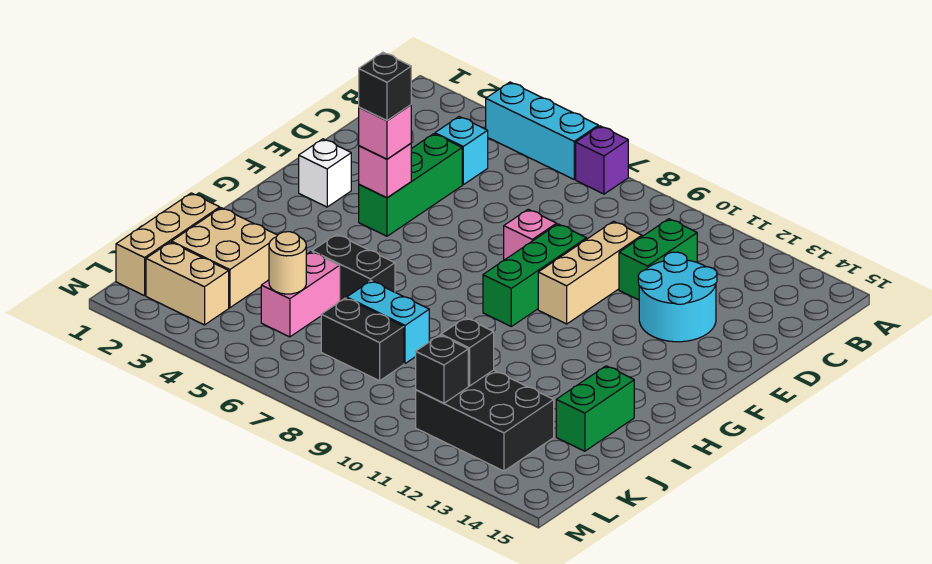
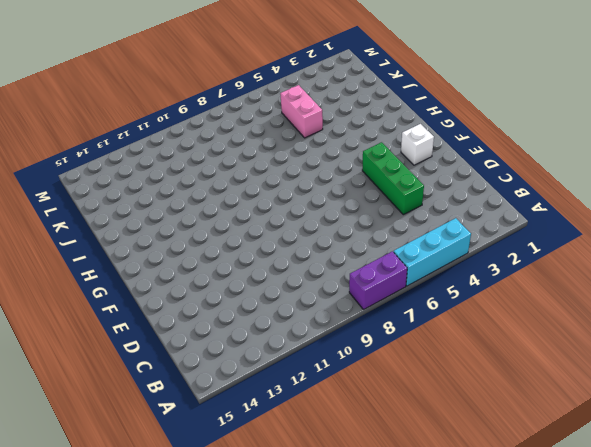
purple 1x2 brick [349,251,407,310] -> purple 1x1 brick [576,126,628,194]
none -> cyan 1x1 brick [435,117,488,185]
none -> green 1x2 brick [619,219,697,300]
none -> tan 1x3 brick [538,221,642,324]

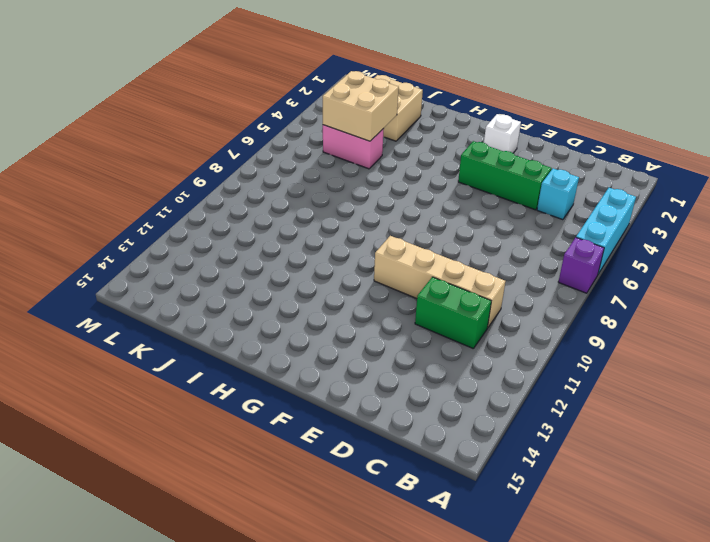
tan 1x4 brick [374,236,505,328] -> tan 1x3 brick [538,221,642,324]
tan 2x2 brick [323,71,399,141] -> tan 1x1 round brick [269,232,306,294]
none -> cyan 2x2 round brick [638,252,717,342]
none -> pink 1x1 brick [504,209,557,260]
none -> green 1x3 brick [483,224,587,326]

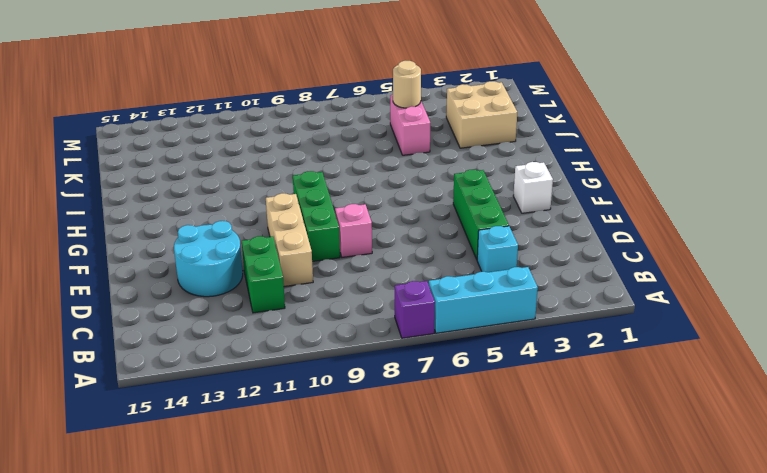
none -> black 1x2 brick [312,234,395,301]
none -> green 1x2 brick [556,366,634,451]
none -> tan 1x3 brick [116,193,220,296]

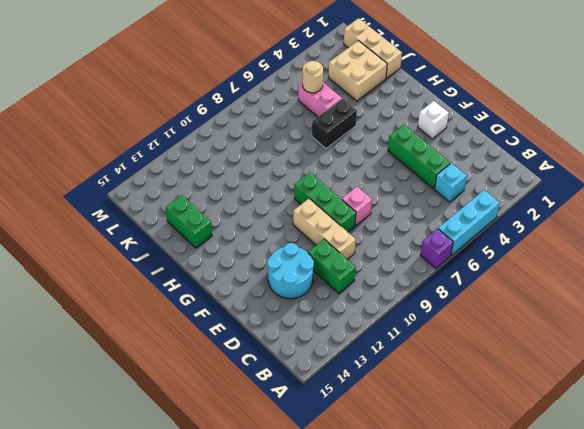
none -> cyan 1x2 brick [347,281,429,364]
none -> black 1x2 brick [321,298,404,381]
none -> black 2x3 brick [416,370,554,471]

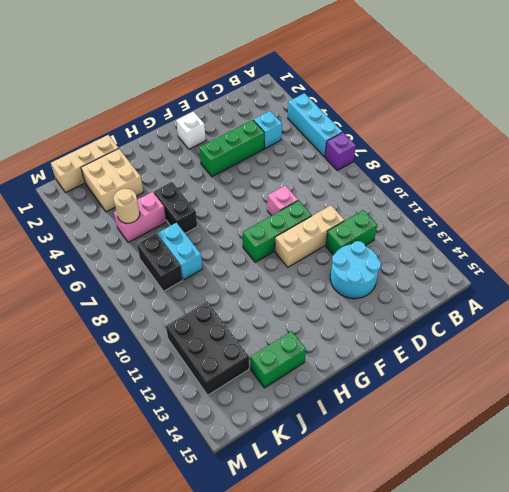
none -> tan 1x2 brick [146,242,229,325]
none -> pink 1x1 brick [359,143,411,198]
none -> black 1x1 brick [441,318,494,386]

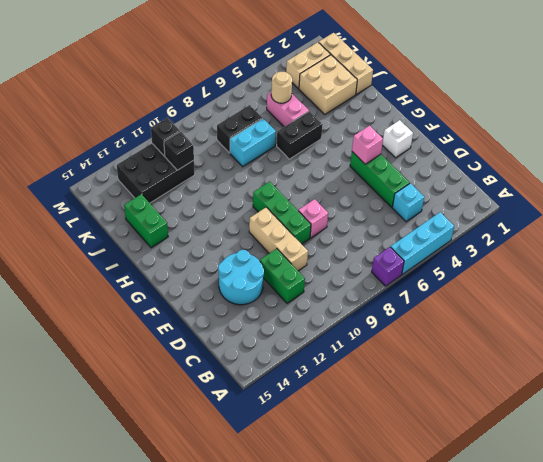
none -> pink 1x1 brick [359,105,411,159]
none -> black 1x1 brick [359,52,411,121]

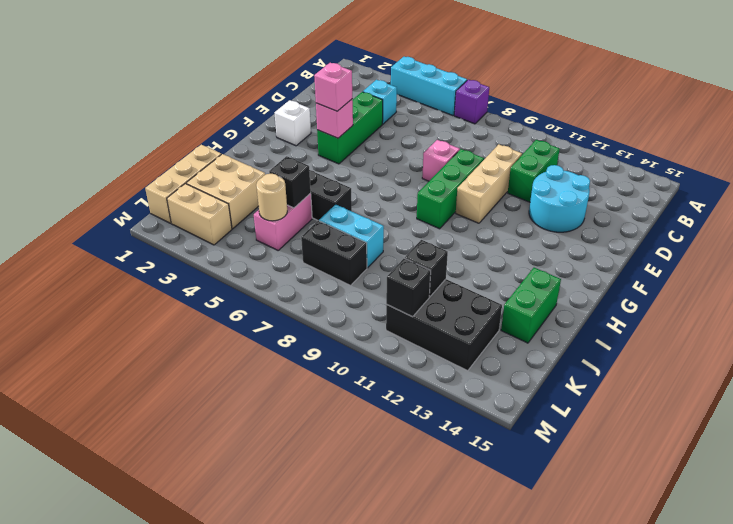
black 1x1 brick [269,156,311,208] -> black 1x1 brick moved to [359,52,411,121]

